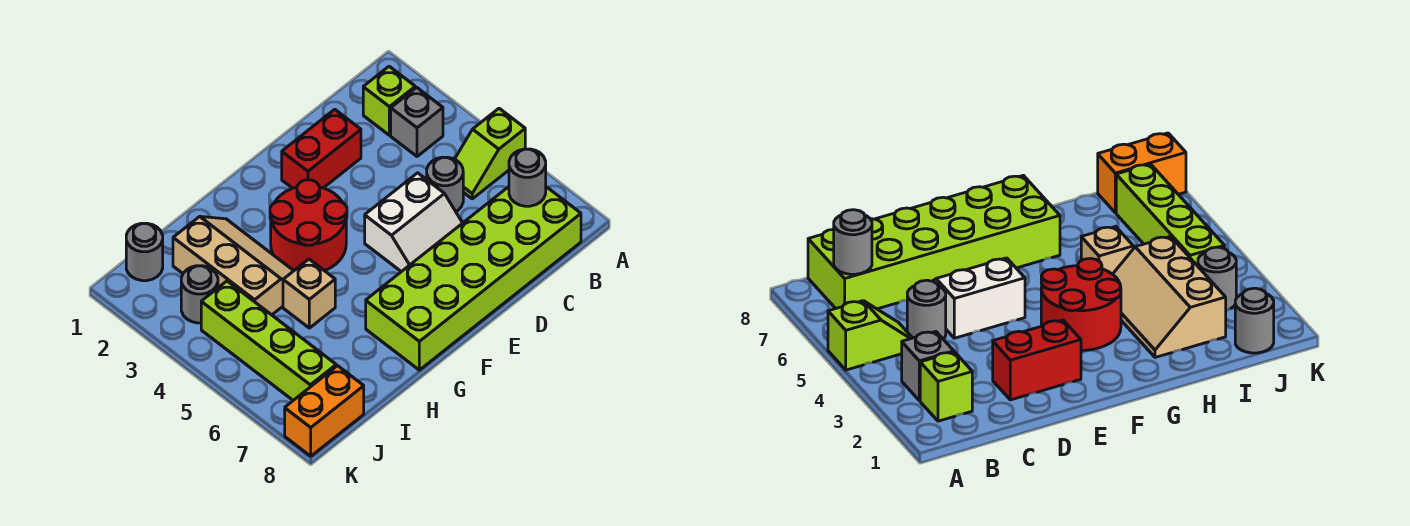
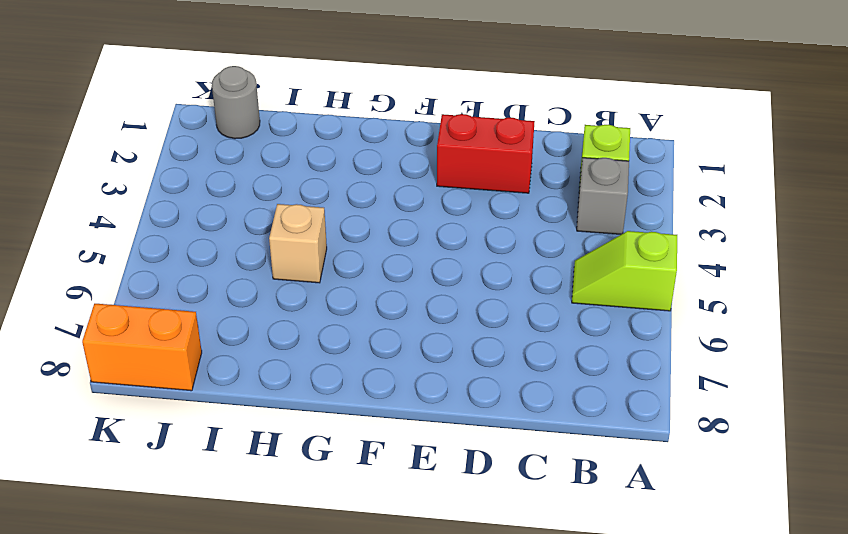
none -> lime 2x6 brick [366,187,581,370]
none -> grey 1x1 round brick [427,157,463,211]
none -> white 2x2 slope [365,173,462,272]

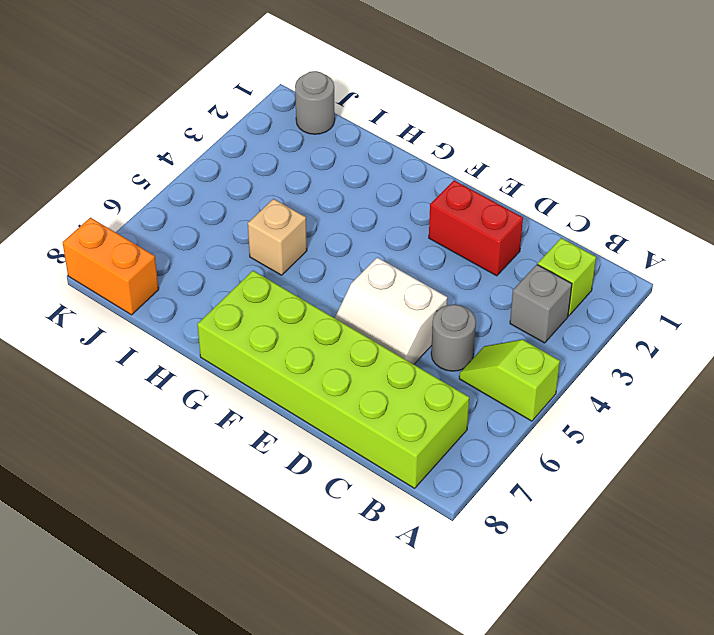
none -> red 2x2 round brick [270,180,347,271]
none -> tan 2x3 slope [173,216,294,315]
none -> grey 1x1 round brick [181,266,218,323]

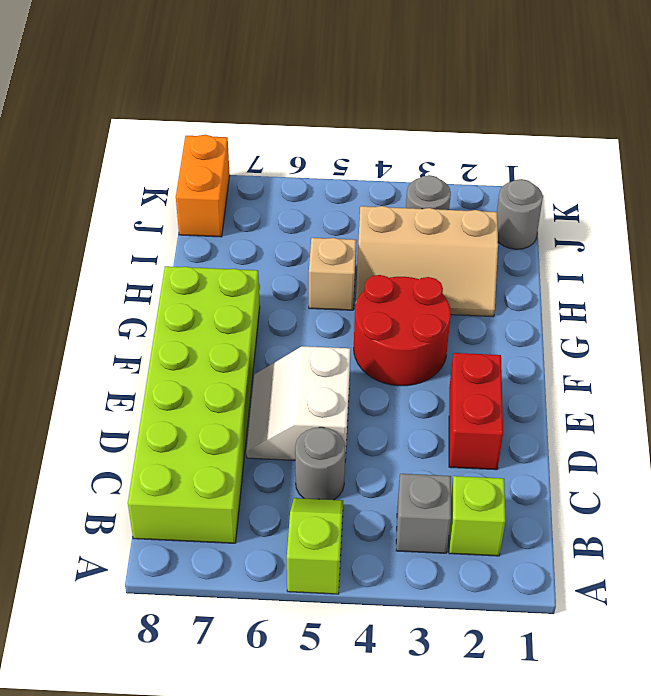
none -> lime 1x4 brick [201,281,336,400]
none -> grey 1x1 round brick [509,149,546,206]

